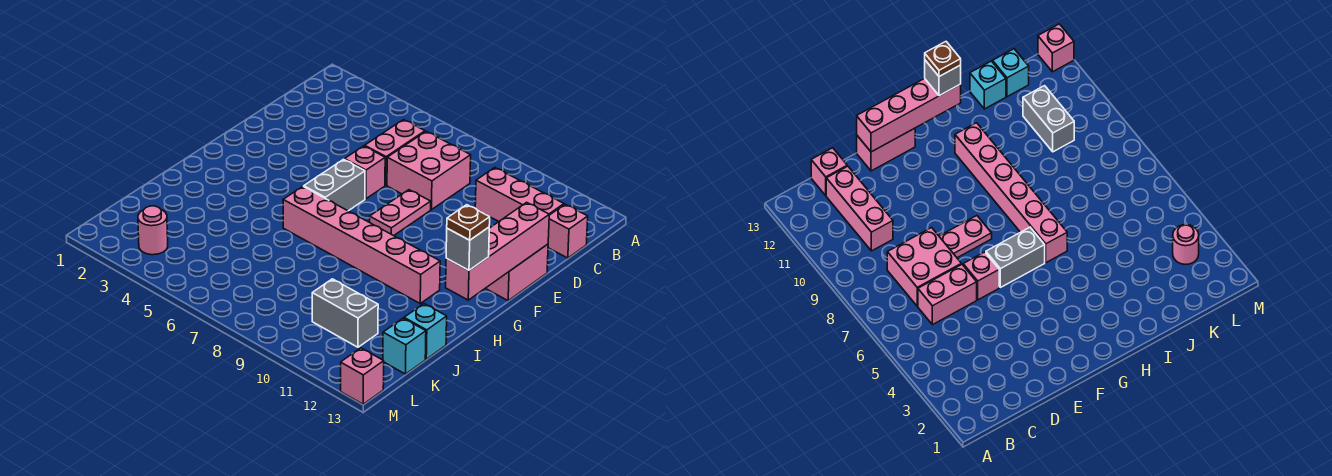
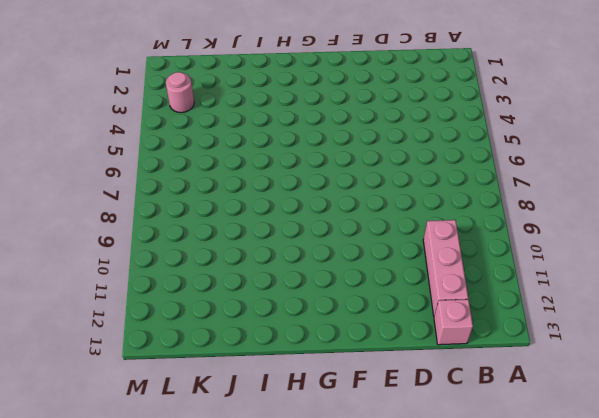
none -> pink 1x2 brick [365,120,425,185]
none -> pink 2x2 brick [387,132,471,210]
none -> pink 1x1 brick [345,146,385,199]

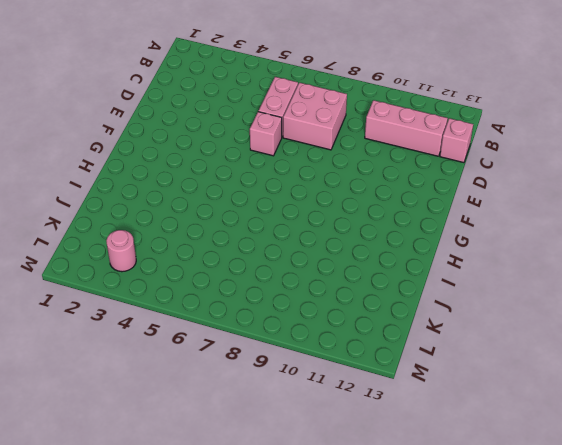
none -> pink 1x2 plate [370,190,431,236]
none -> pink 1x2 brick [486,244,548,301]
none -> grey 1x2 brick [304,159,365,211]

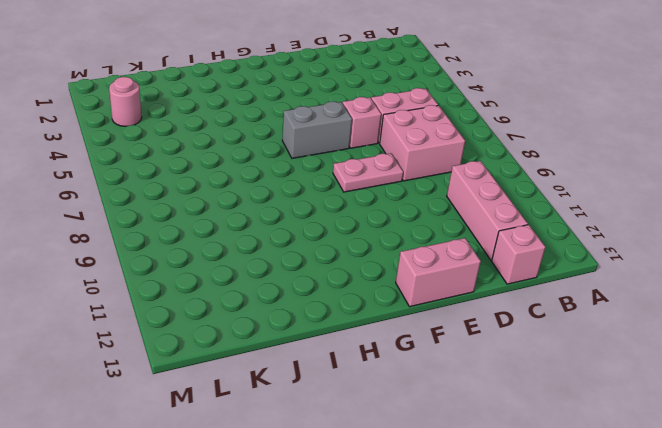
none -> pink 1x6 brick [283,187,440,303]
none -> cyan 1x1 brick [404,304,447,359]
none -> grey 1x2 brick [312,279,378,347]

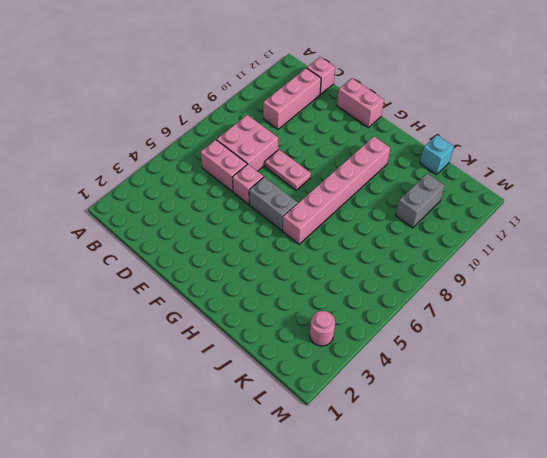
none -> cyan 1x1 brick [383,318,426,374]
none -> pink 1x1 brick [341,348,384,404]
none -> pink 1x4 brick [446,202,549,300]

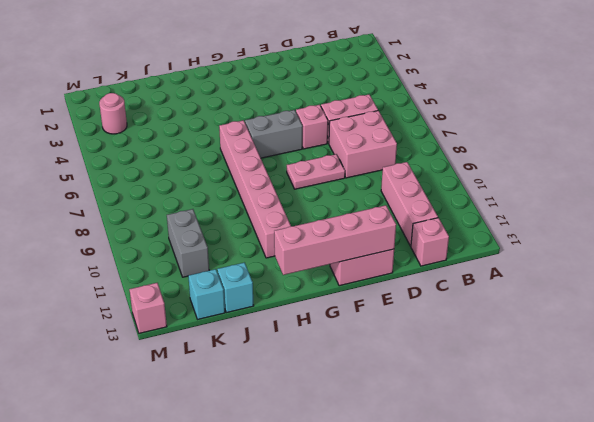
none -> grey 1x1 brick [446,227,489,270]
none -> brown 1x1 plate [447,205,490,240]

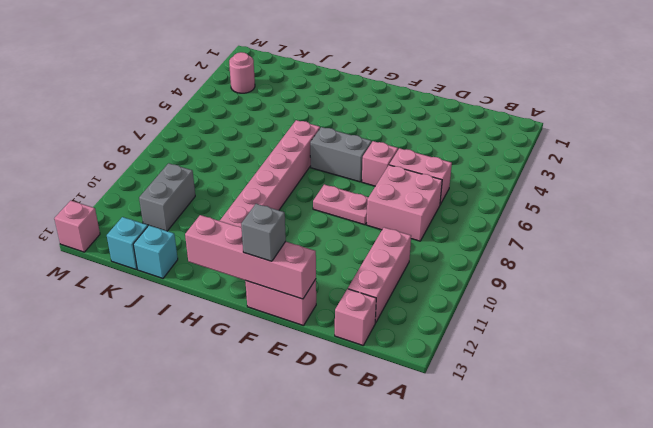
grey 1x1 brick [241,204,286,261] -> grey 1x1 brick moved to [446,227,489,270]
none -> brown 1x1 plate [447,205,490,240]

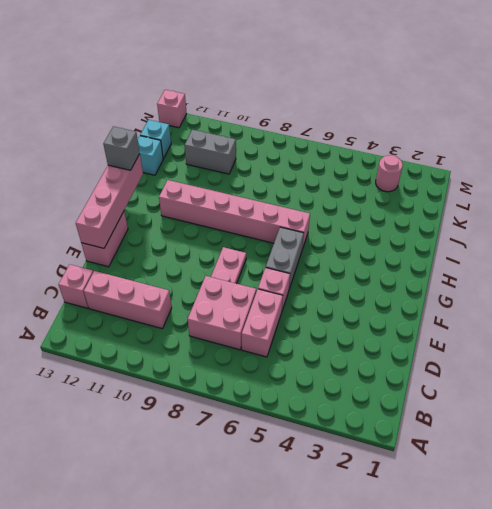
none -> brown 1x1 plate [447,205,490,240]

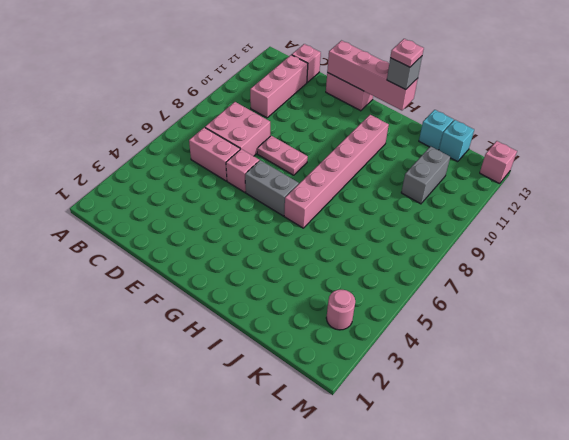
pink 1x1 plate [390,39,424,67] -> brown 1x1 plate [447,205,490,240]

